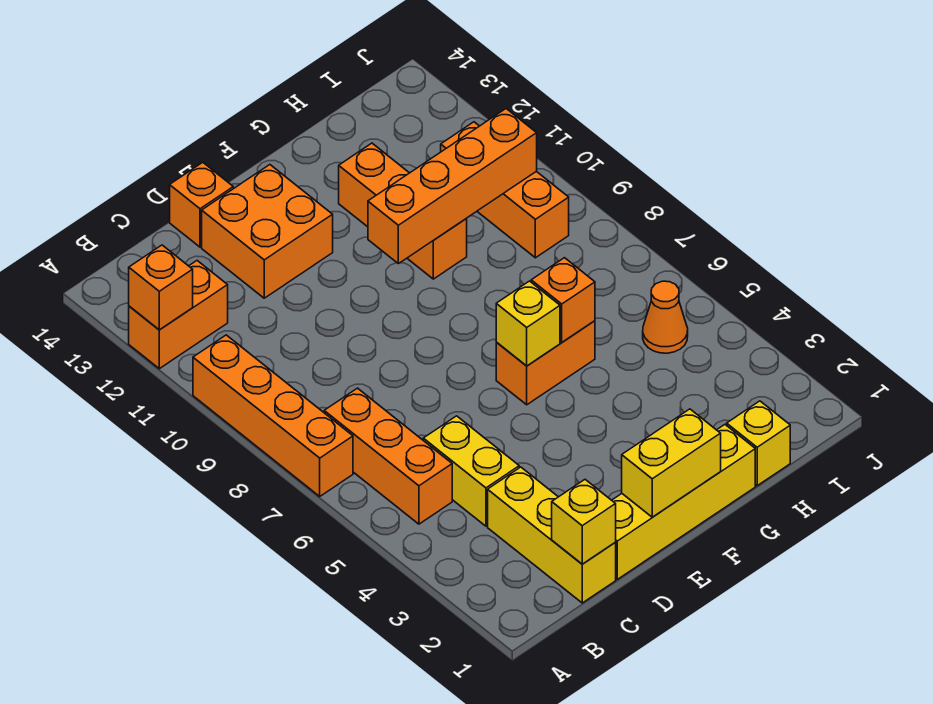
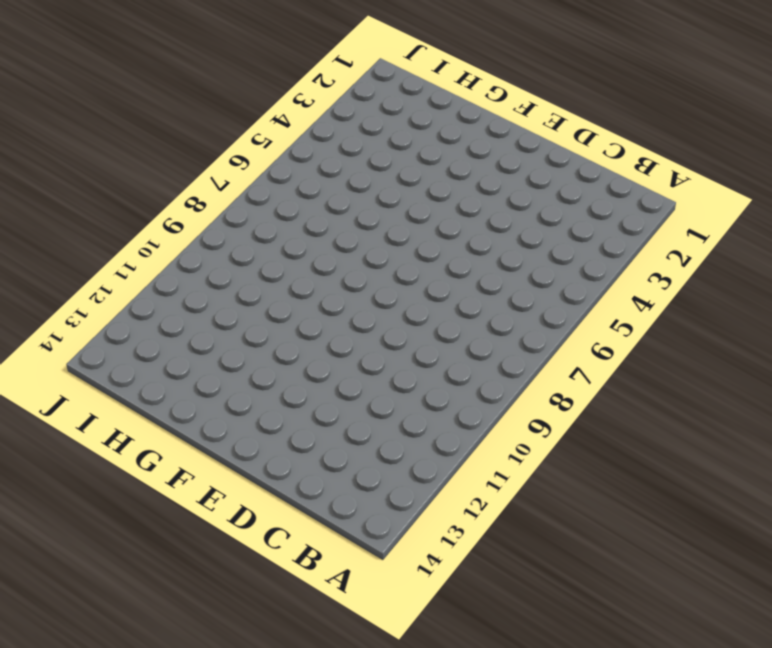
none -> orange 1x4 brick [193,335,353,496]
none -> orange 1x2 brick [129,261,228,369]
none -> orange 1x3 brick [324,388,452,524]

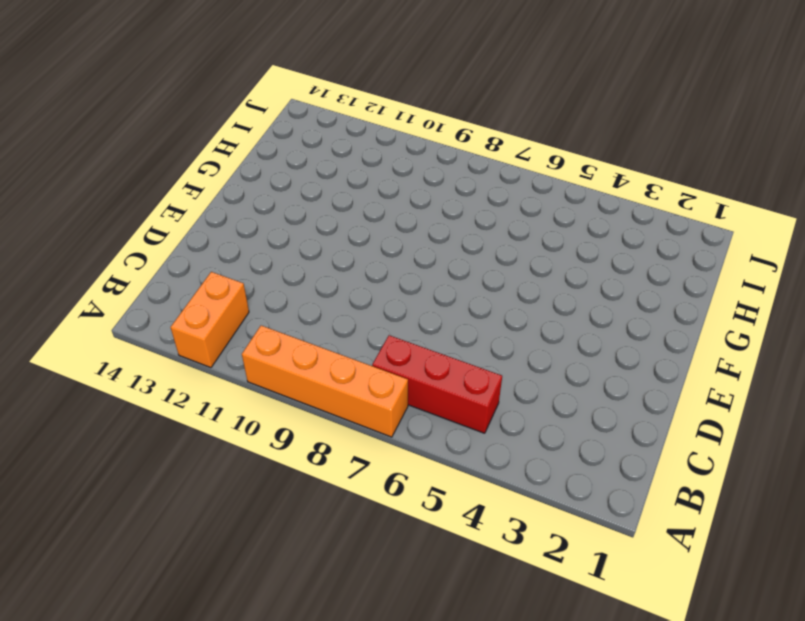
red 1x3 brick [372,335,502,433] -> orange 1x3 brick [324,388,452,524]
none -> yellow 1x3 brick [488,467,616,603]
none -> yellow 1x2 brick [423,416,519,526]
none -> yellow 1x4 brick [612,425,755,579]

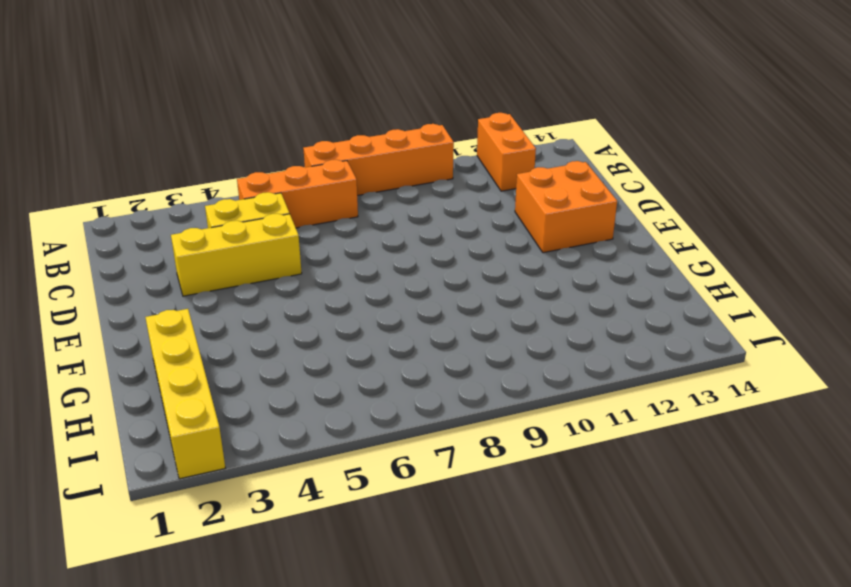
yellow 1x3 brick [171,214,302,296] -> yellow 1x3 brick moved to [488,467,616,603]
yellow 1x4 brick [145,309,225,479] -> yellow 1x4 brick moved to [612,425,755,579]
none -> orange 1x1 brick [170,162,233,247]
none -> orange 1x2 brick [496,321,595,405]
none -> orange 1x3 brick [339,143,467,279]

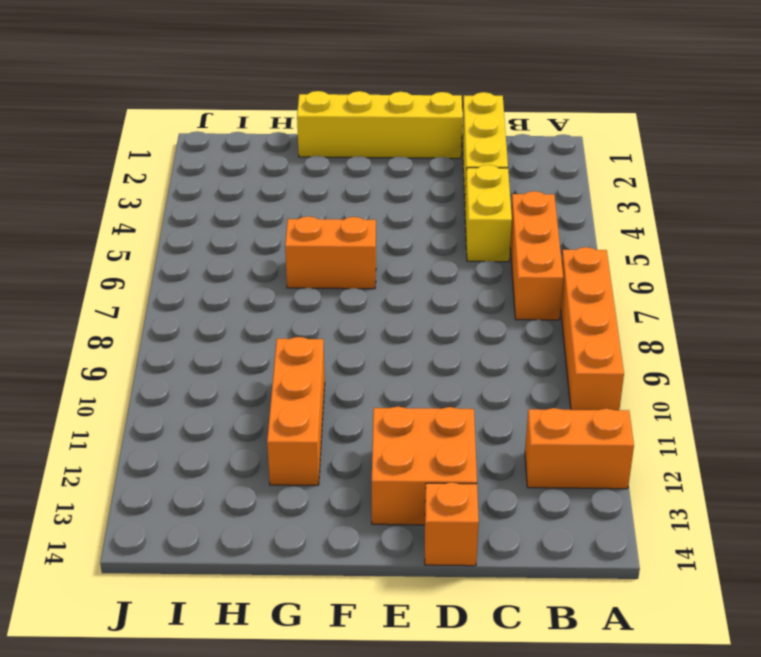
none -> yellow 1x1 brick [727,401,790,486]
none -> orange 1x1 cone [643,281,688,353]
none -> orange 1x3 brick [441,122,569,258]

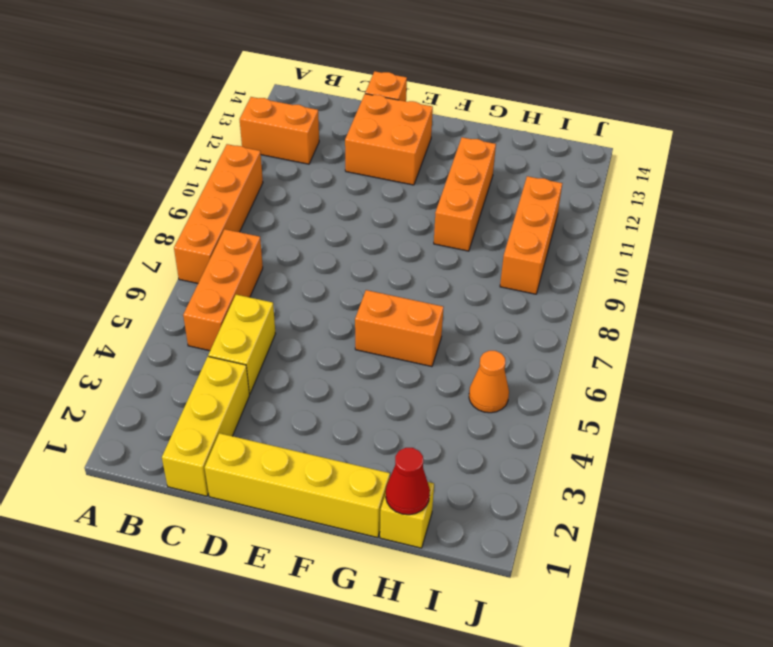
red 1x1 cone [386,448,430,515] -> none
none -> orange 1x1 brick [129,245,193,330]
none -> yellow 1x1 brick [552,480,616,564]
none -> yellow 1x2 brick [622,409,721,517]

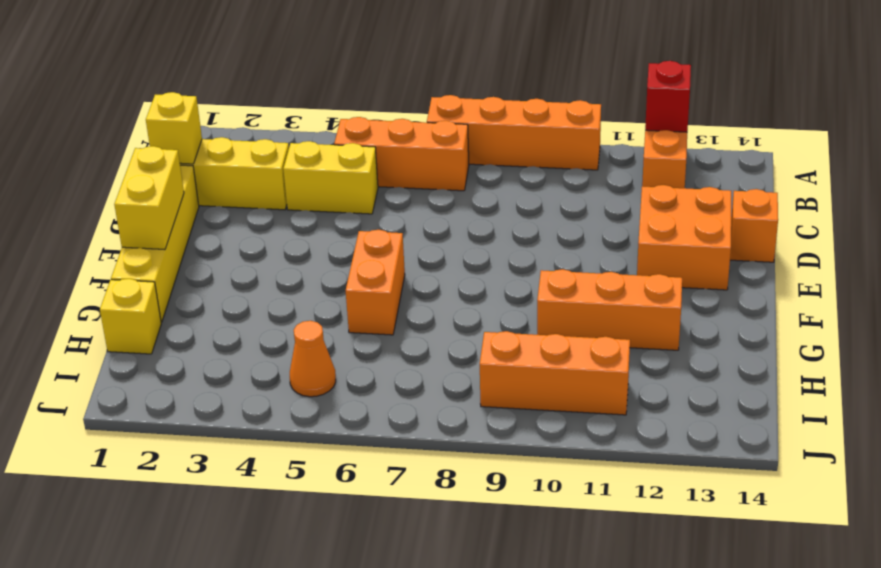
red 1x1 brick [645,61,691,132] -> orange 1x1 brick [129,245,193,330]
none -> yellow 1x1 brick [496,281,560,366]
none -> orange 1x4 brick [368,109,537,264]
none -> orange 1x1 brick [531,258,595,342]

